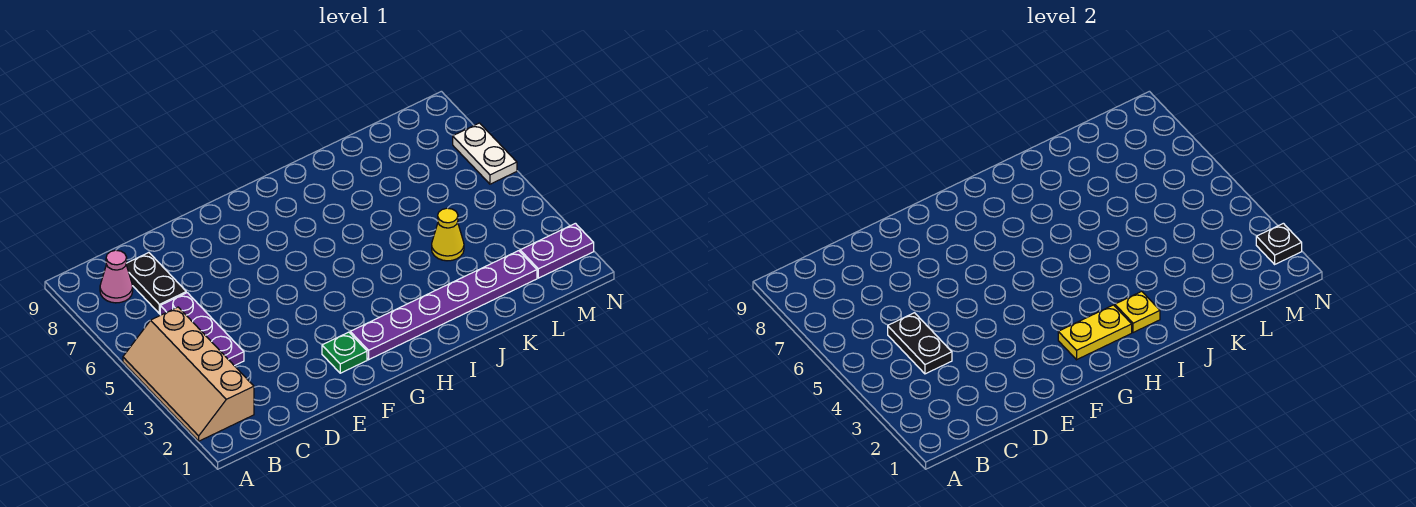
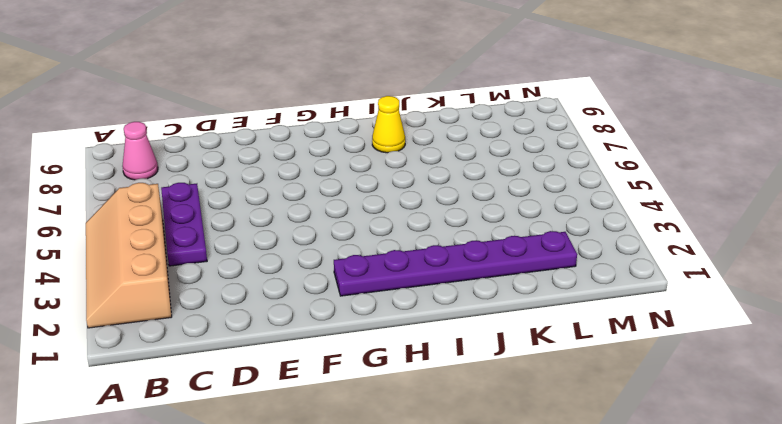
yellow 1x1 cone [372,96,405,153] -> yellow 1x1 cone moved to [432,208,464,261]
none -> black 1x2 plate [126,253,186,314]
none -> green 1x1 plate [322,332,367,373]
none -> purple 1x2 plate [520,223,594,278]

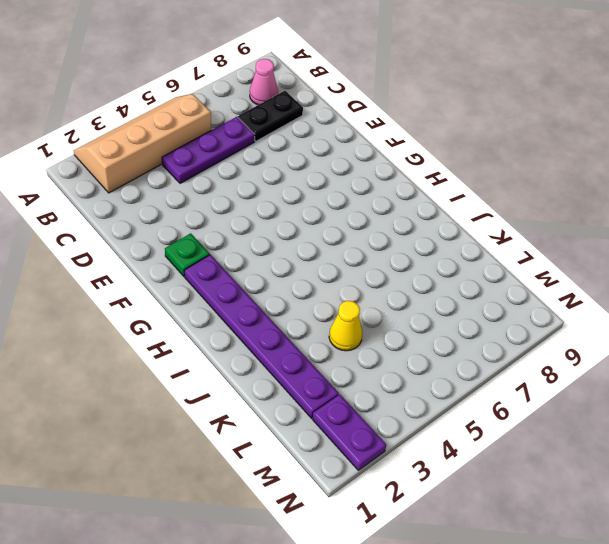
none -> white 1x2 plate [453,123,517,184]
none -> black 1x2 plate [888,313,952,374]
none -> yellow 1x2 plate [1058,305,1132,360]

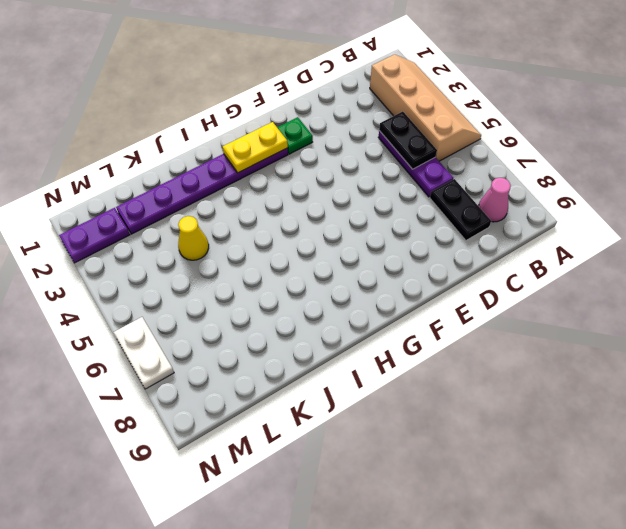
none -> yellow 1x1 plate [1115,291,1160,333]
none -> black 1x1 plate [1256,223,1302,264]

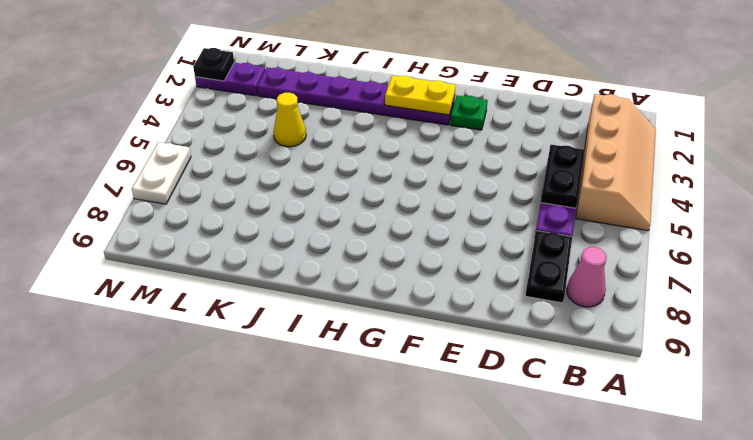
none -> yellow 1x1 plate [1115,291,1160,333]

